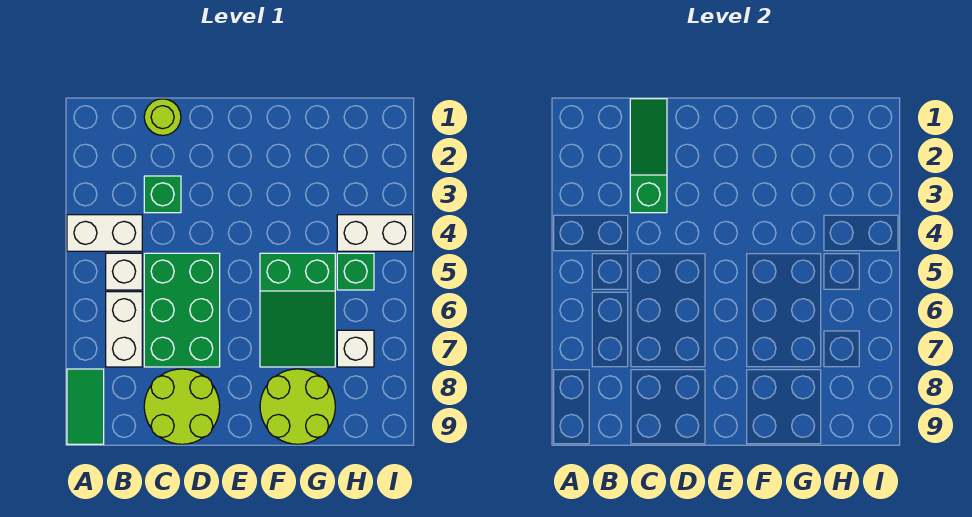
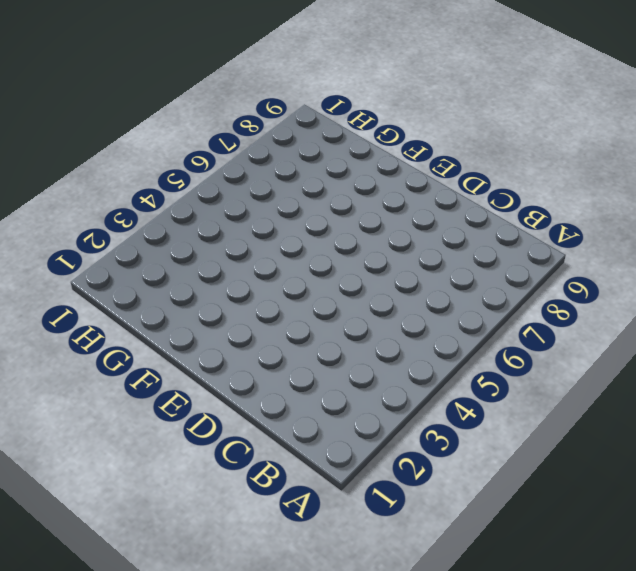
none -> white 1x2 brick [67,215,142,251]
none -> green 1x2 tile [67,369,104,444]
none -> white 1x1 brick [106,253,142,290]

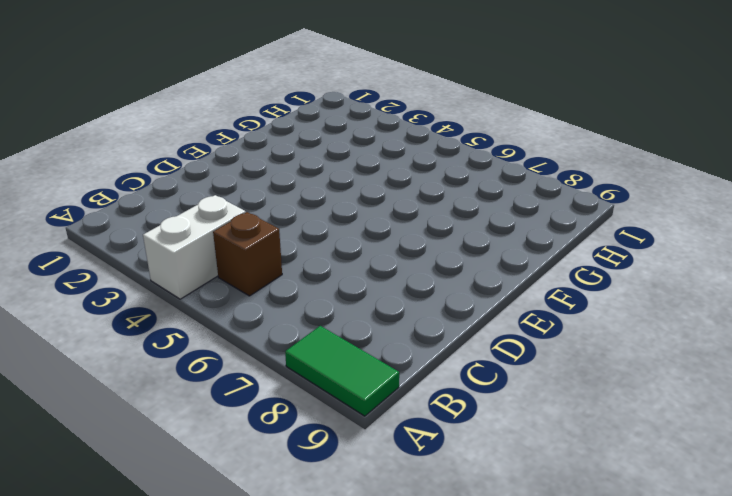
brown 1x1 brick [213,212,282,296] -> white 1x1 brick [106,253,142,290]
none -> white 1x2 brick [106,292,142,367]
none -> lime 1x1 round brick [144,99,181,135]
none -> green 1x1 brick [144,176,181,213]

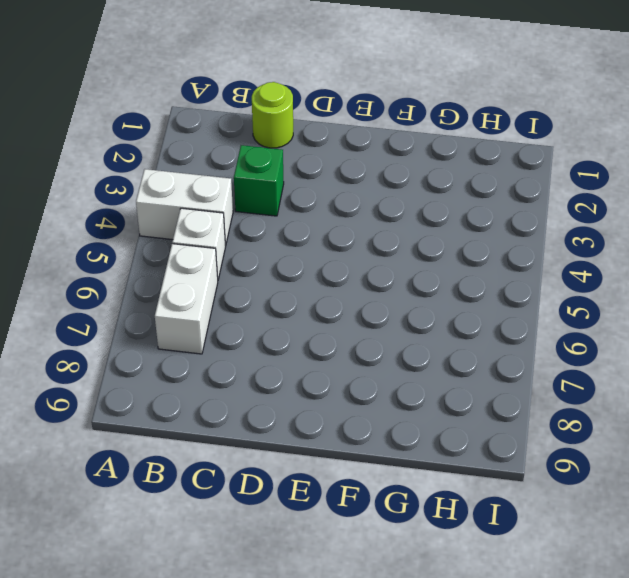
none -> green 1x2 tile [67,369,104,444]
none -> green 2x3 brick [144,253,220,367]
none -> lime 2x2 round brick [144,369,220,444]

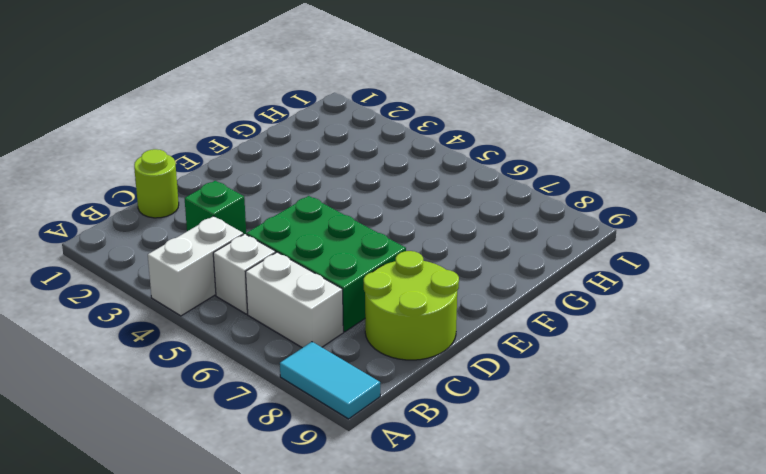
cyan 1x2 tile [280,342,380,419] -> green 1x2 tile [67,369,104,444]
none -> green 2x3 slope [260,253,335,367]
none -> lime 2x2 round brick [260,369,335,444]
none -> white 1x2 brick [337,215,413,251]

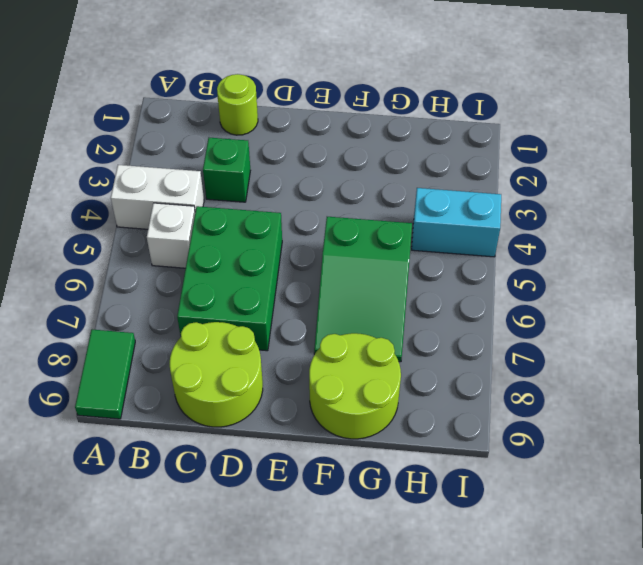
cyan 1x2 brick [412,188,501,257] -> white 1x2 brick [337,215,413,251]
none -> white 1x2 brick [106,292,142,367]
none -> green 1x1 brick [337,253,374,290]
none -> white 1x1 brick [337,330,374,367]

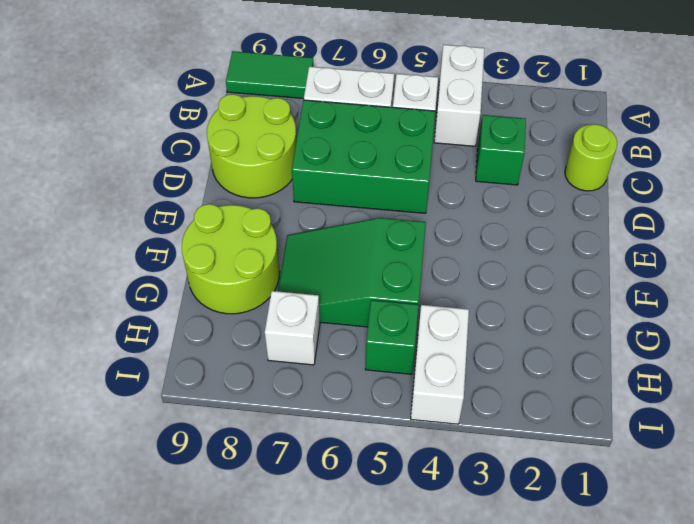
none -> green 1x3 slope [630,99,667,213]

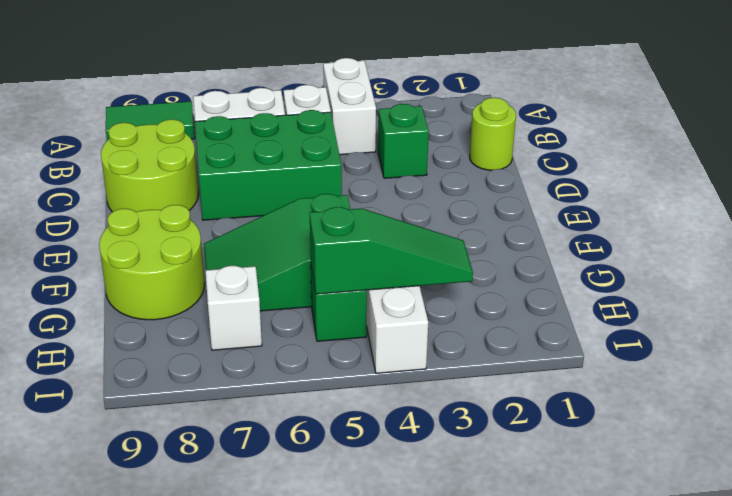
green 1x3 slope [310,207,473,294] -> green 1x3 slope moved to [630,99,667,213]

